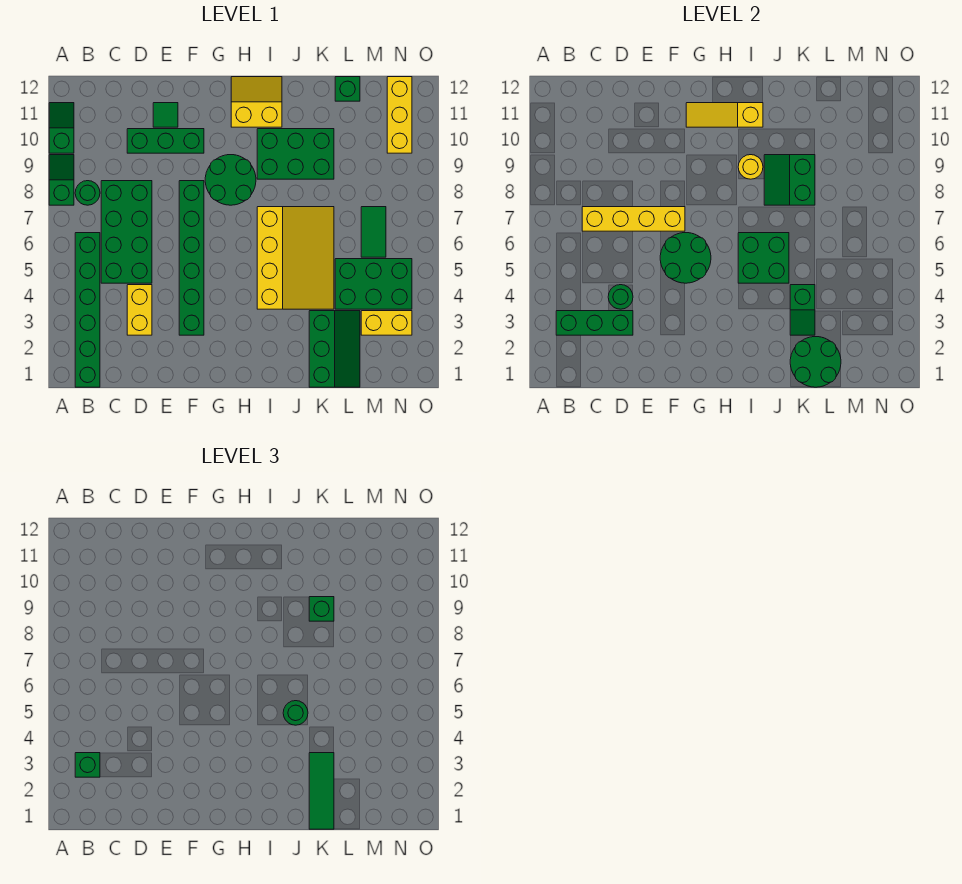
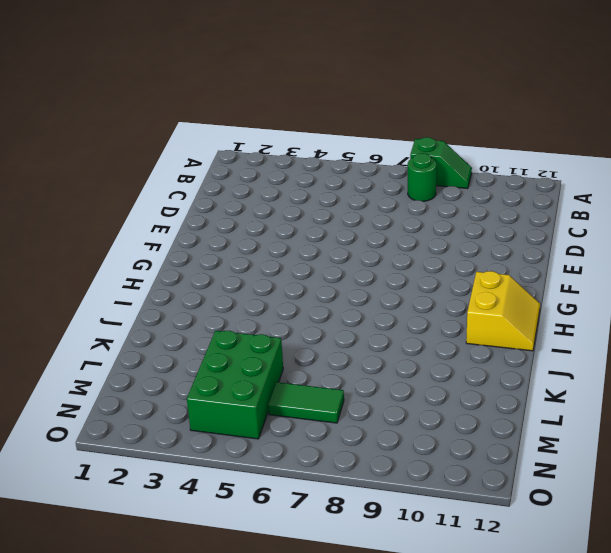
none -> green 1x2 slope [49,103,74,153]
none -> green 1x6 brick [75,233,100,387]
none -> green 2x4 brick [101,181,152,283]
none -> yellow 1x2 brick [127,285,152,335]

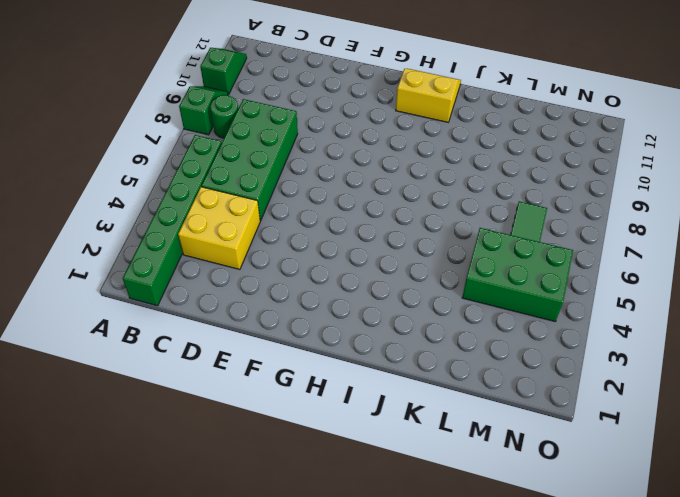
yellow 2x2 brick [178,187,260,269] -> yellow 1x2 brick [127,285,152,335]
none -> green 1x3 brick [127,129,204,153]
none -> green 1x1 tile [153,103,178,127]
none -> green 1x6 brick [179,181,204,335]
none -> green 2x2 round brick [205,155,256,205]

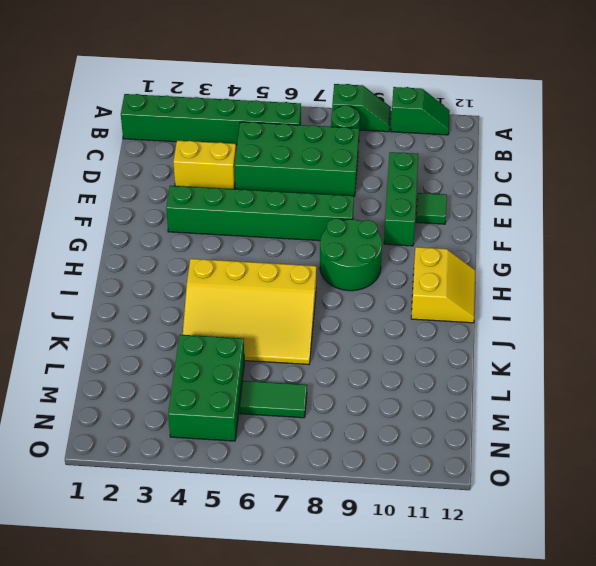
none -> green 2x3 brick [257,129,334,179]
none -> green 2x3 slope [309,311,360,387]
none -> green 1x1 brick [335,77,360,101]
none -> yellow 1x2 brick [361,311,412,335]

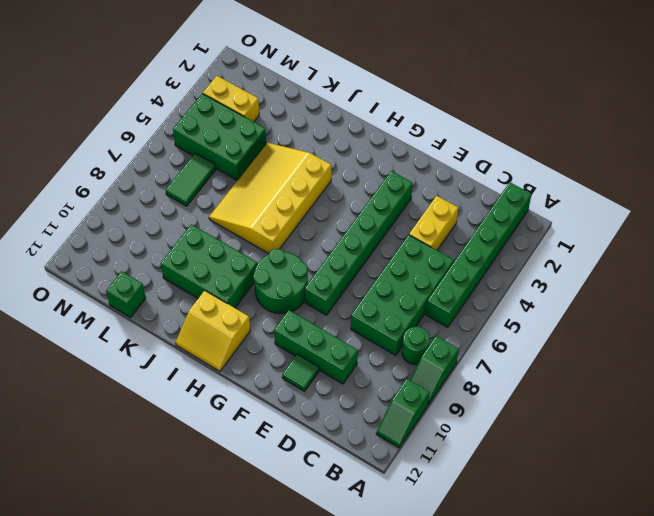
none -> green 2x3 slope [309,311,360,387]
none -> yellow 1x3 brick [387,77,412,153]
none -> green 1x3 brick [556,311,633,335]
none -> yellow 1x4 brick [582,207,685,231]

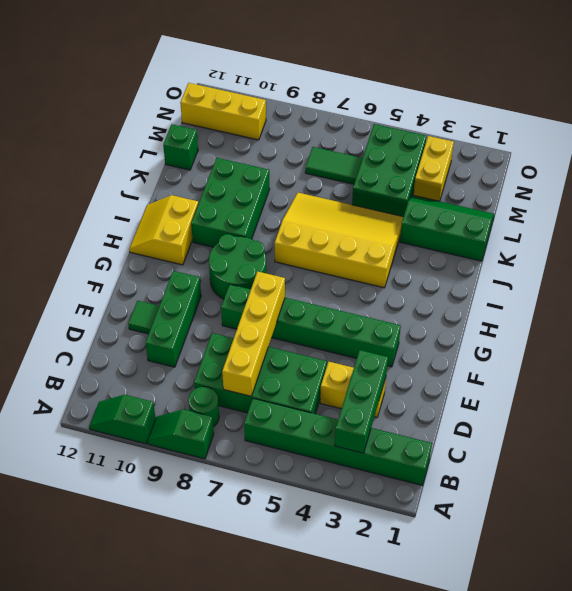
none -> green 1x1 round brick [608,285,633,309]
none -> green 2x2 round brick [660,233,711,283]
none -> yellow 1x3 slope [686,103,763,127]
none -> green 2x2 brick [738,233,789,283]

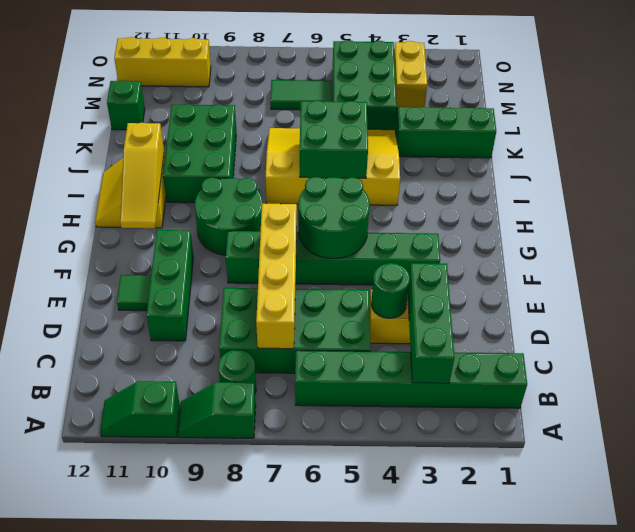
none -> yellow 1x1 round brick [738,155,763,179]
none -> green 2x2 slope [764,155,815,205]
none -> green 2x2 round brick [790,337,841,387]
none -> green 1x2 slope [790,285,815,335]

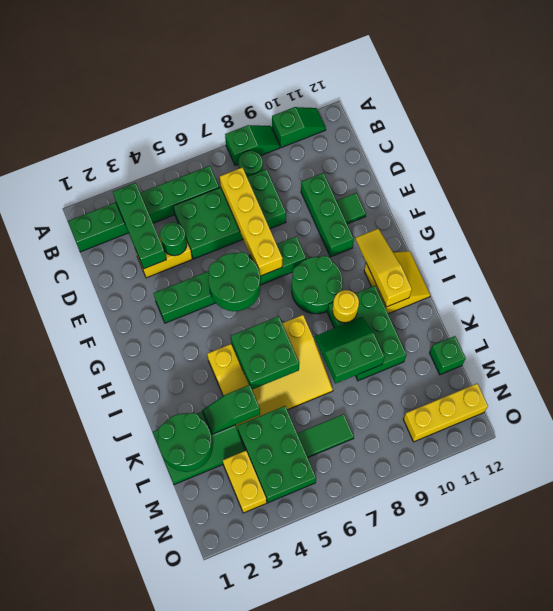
none -> green 1x1 brick [75,753,100,777]
none -> green 1x1 round brick [283,701,308,725]
none -> green 1x3 tile [309,753,334,829]
none -> green 1x1 brick [309,597,334,621]

